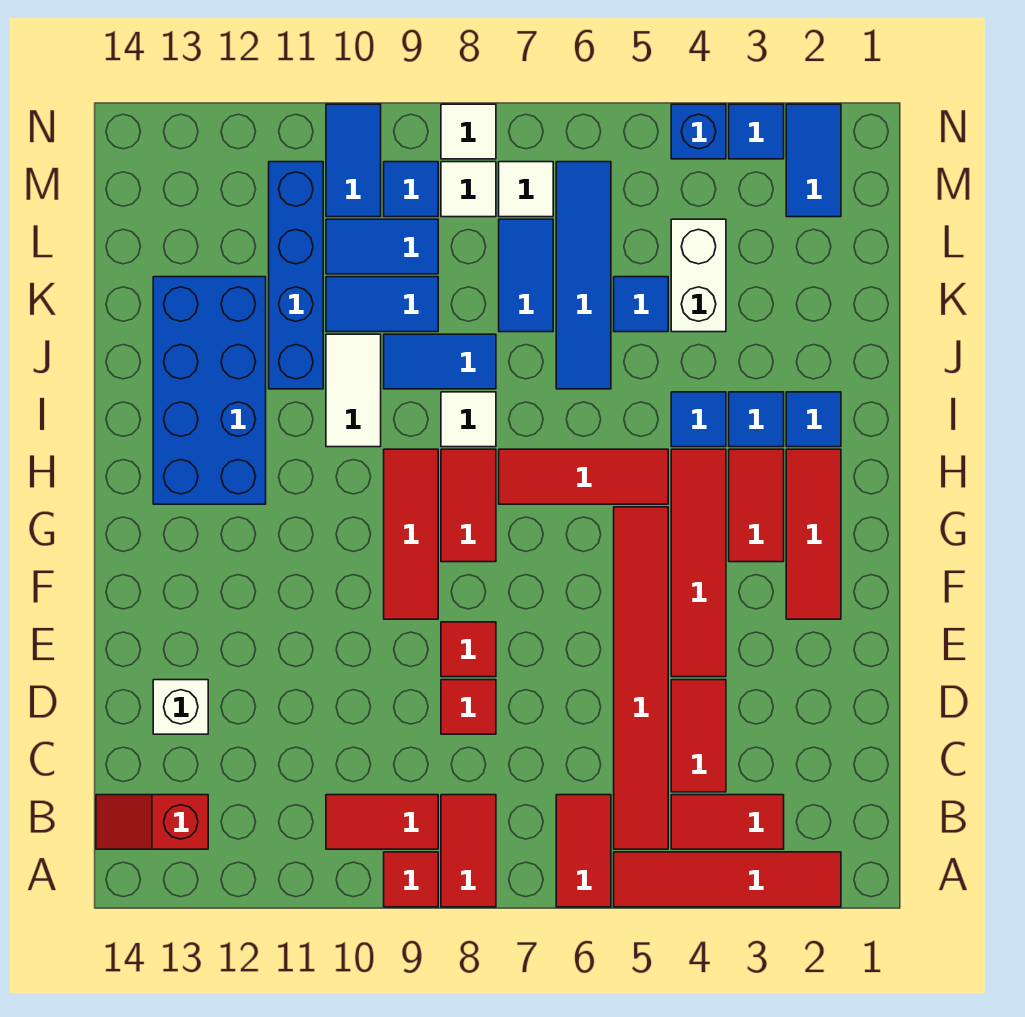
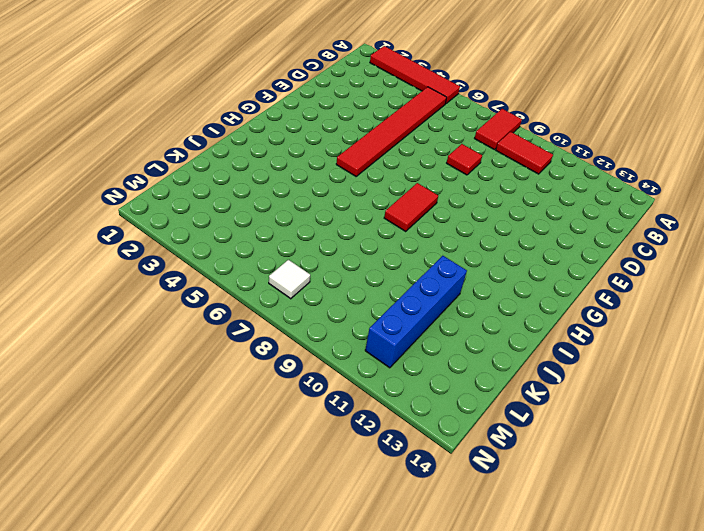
none -> red 1x2 tile [556,795,611,907]
none -> red 1x1 tile [384,852,438,907]
none -> red 1x2 tile [671,795,784,849]
none -> red 1x2 slope [96,795,208,849]

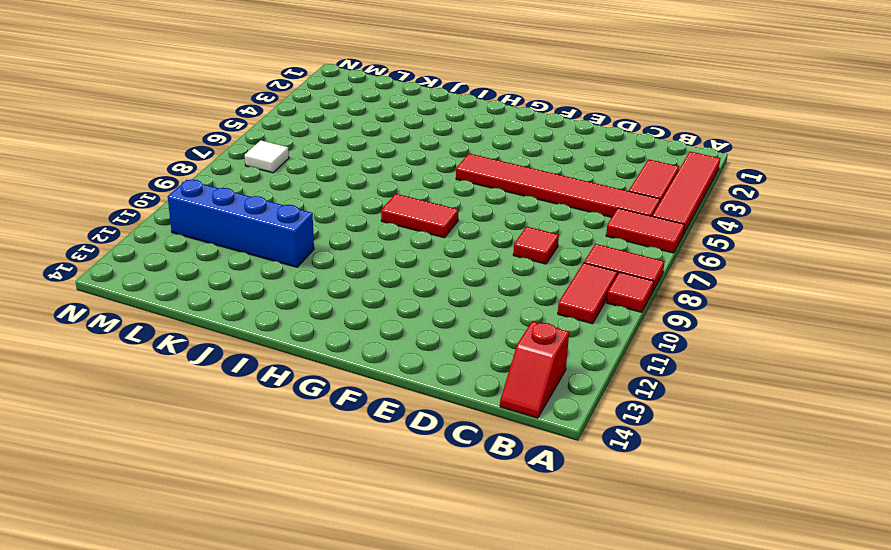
none -> red 1x2 tile [671,680,726,792]
none -> white 1x1 brick [153,680,208,734]
none -> red 1x4 tile [671,449,726,677]
none -> red 1x1 tile [441,622,496,677]

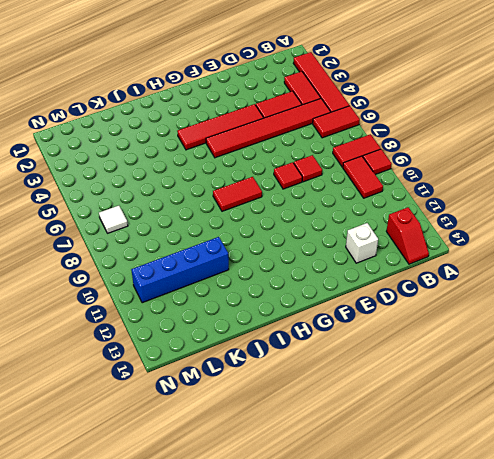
none -> red 1x3 tile [786,449,841,619]
none -> red 1x3 tile [384,449,438,619]
none -> red 1x2 tile [729,449,784,562]
none -> red 1x3 tile [499,449,668,504]

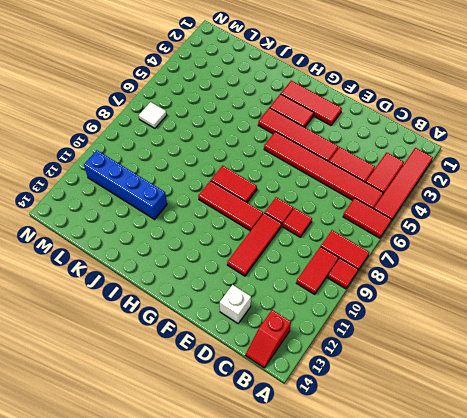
red 1x3 tile [227,213,282,276] -> red 1x3 tile moved to [499,449,668,504]
none -> blue 2x4 brick [153,277,266,504]
none -> blue 1x1 tile [786,392,841,447]
none -> blue 1x1 tile [729,392,784,447]
none -> blue 1x1 tile [671,392,726,447]

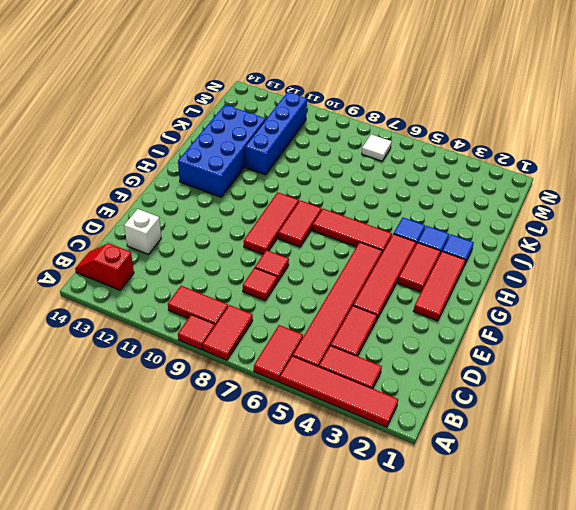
none -> white 1x1 tile [441,392,496,447]
none -> white 1x2 tile [326,334,381,447]
none -> blue 1x4 tile [556,162,611,389]
none -> blue 1x2 tile [384,334,496,389]

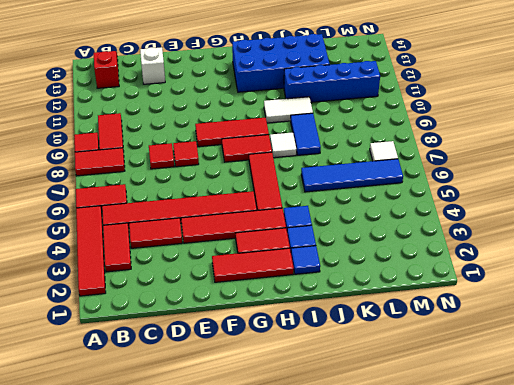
none -> white 1x2 brick [671,219,726,332]
none -> blue 1x1 tile [614,277,668,332]
none -> blue 1x2 tile [499,219,553,332]
none -> blue 1x2 tile [326,277,438,332]

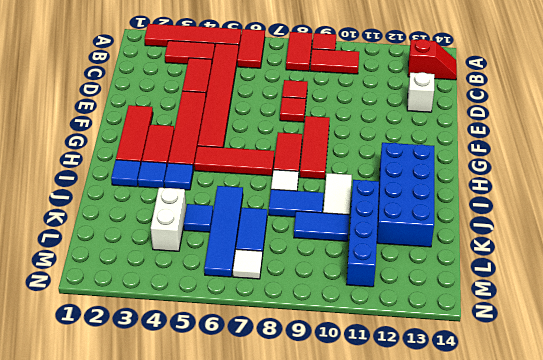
none -> blue 1x2 tile [326,219,438,274]
none -> blue 1x2 tile [786,104,841,217]
none -> white 1x1 tile [441,162,496,217]
none -> blue 1x1 tile [384,162,438,217]

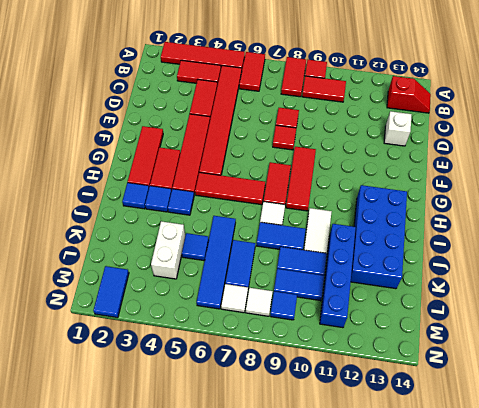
none -> blue 1x2 tile [326,104,381,217]
none -> blue 1x1 tile [729,104,784,159]
none -> blue 1x1 brick [671,104,726,159]
none -> white 1x1 tile [441,104,496,159]

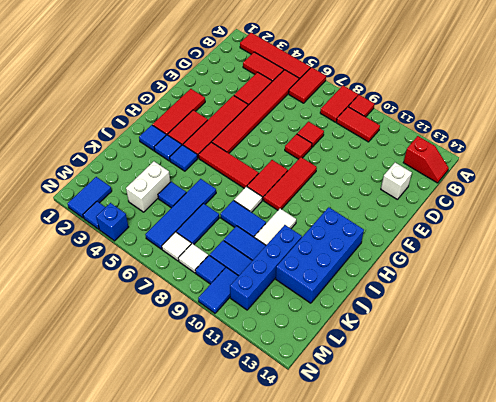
none -> white 1x1 tile [441,104,496,159]

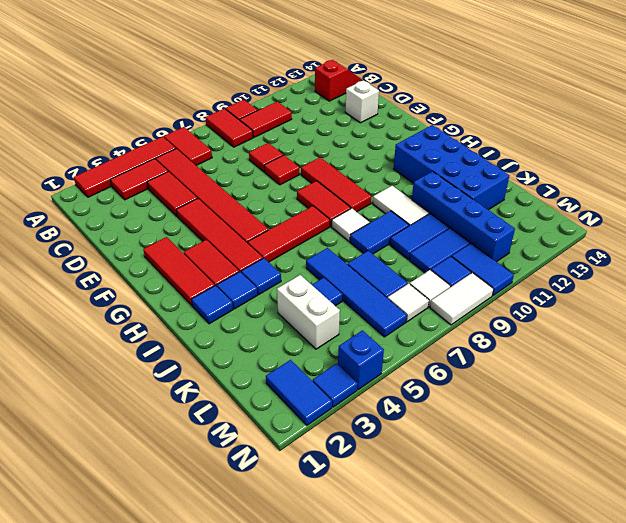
white 1x2 tile [430,273,494,325] -> white 1x1 tile [441,104,496,159]

